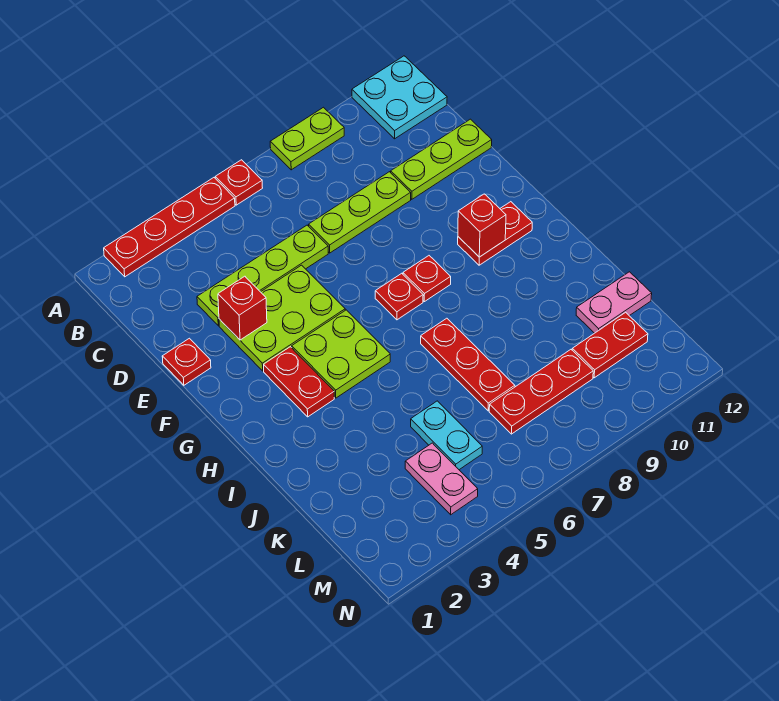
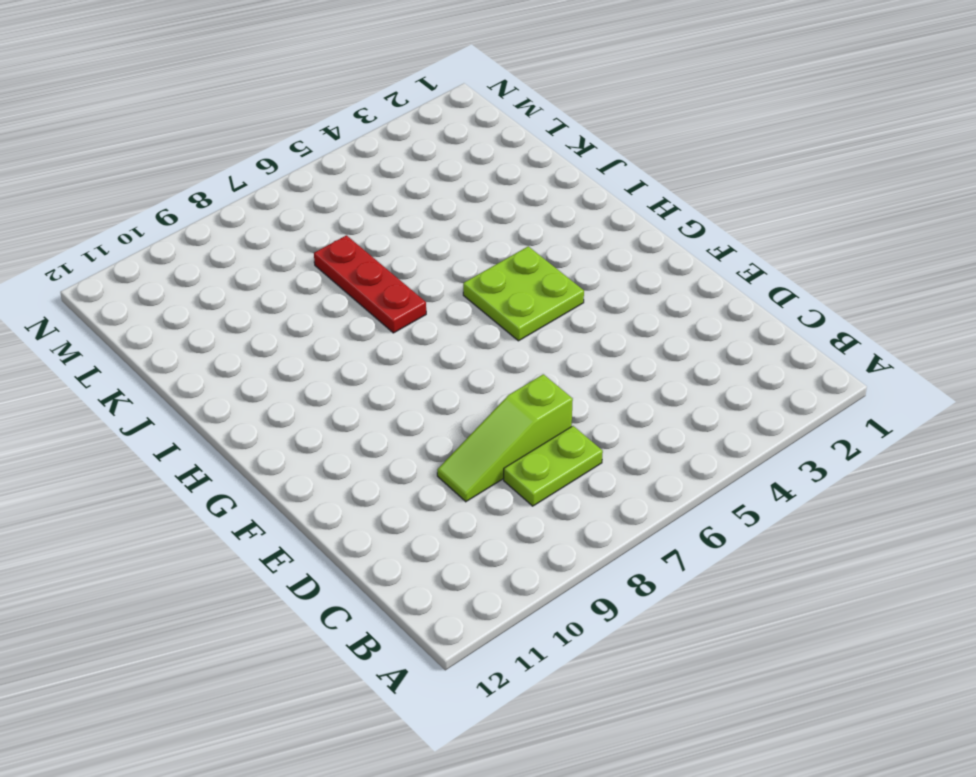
lime 1x2 plate [504,426,603,506] -> lime 1x2 plate moved to [270,107,344,170]
lime 1x3 slope [437,374,573,502] -> lime 1x3 plate [309,172,411,253]
none -> red 1x4 plate [104,178,235,277]
none -> red 1x1 plate [215,160,262,205]
none -> cyan 2x2 plate [352,56,447,139]

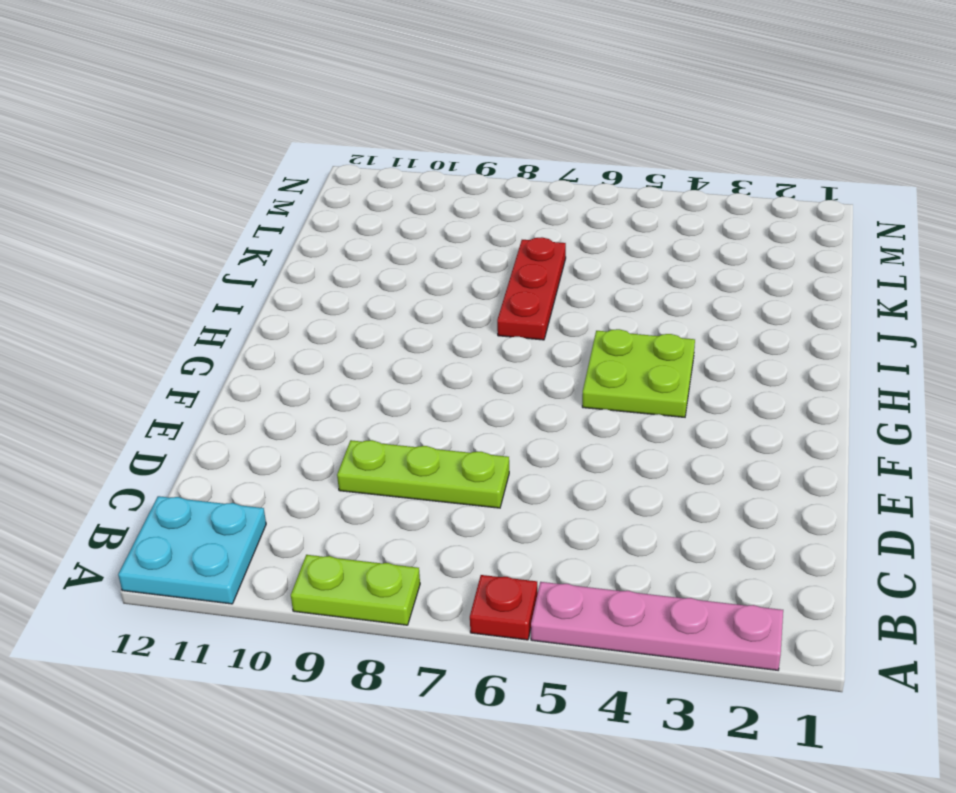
pink 1x4 plate [531,582,783,670] -> red 1x4 plate [104,178,235,277]
none -> lime 1x4 plate [197,225,328,326]
none -> lime 1x3 plate [391,119,492,199]
none -> red 1x1 plate [162,338,211,385]

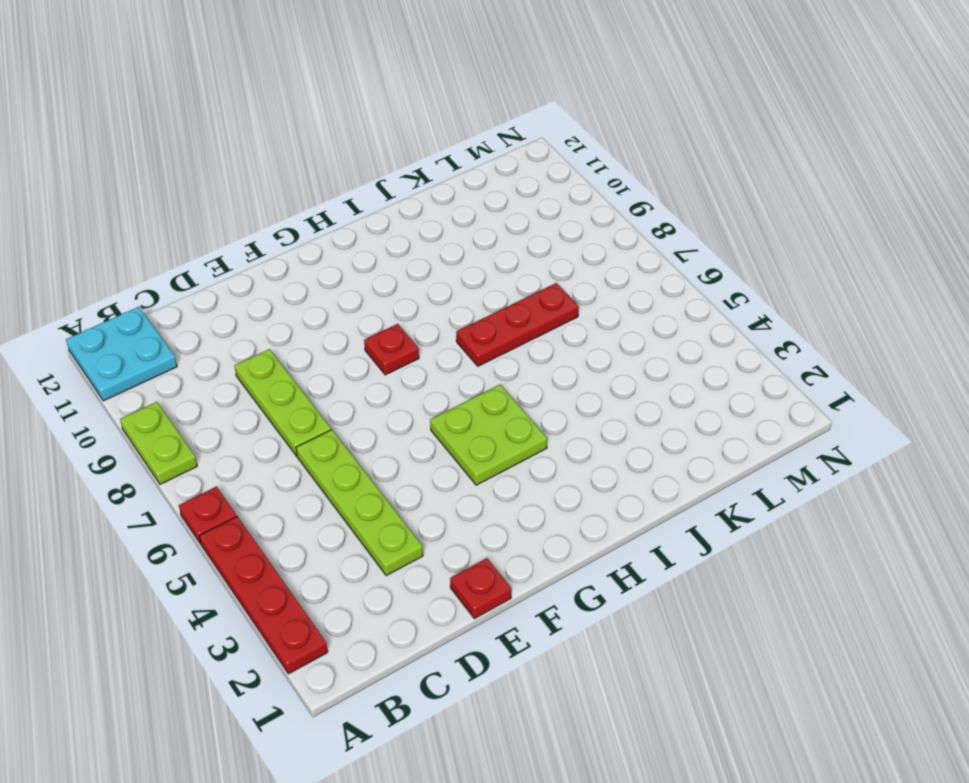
none -> lime 1x3 plate [391,119,492,199]
none -> lime 2x3 plate [219,265,345,371]
none -> red 1x2 plate [264,347,334,417]

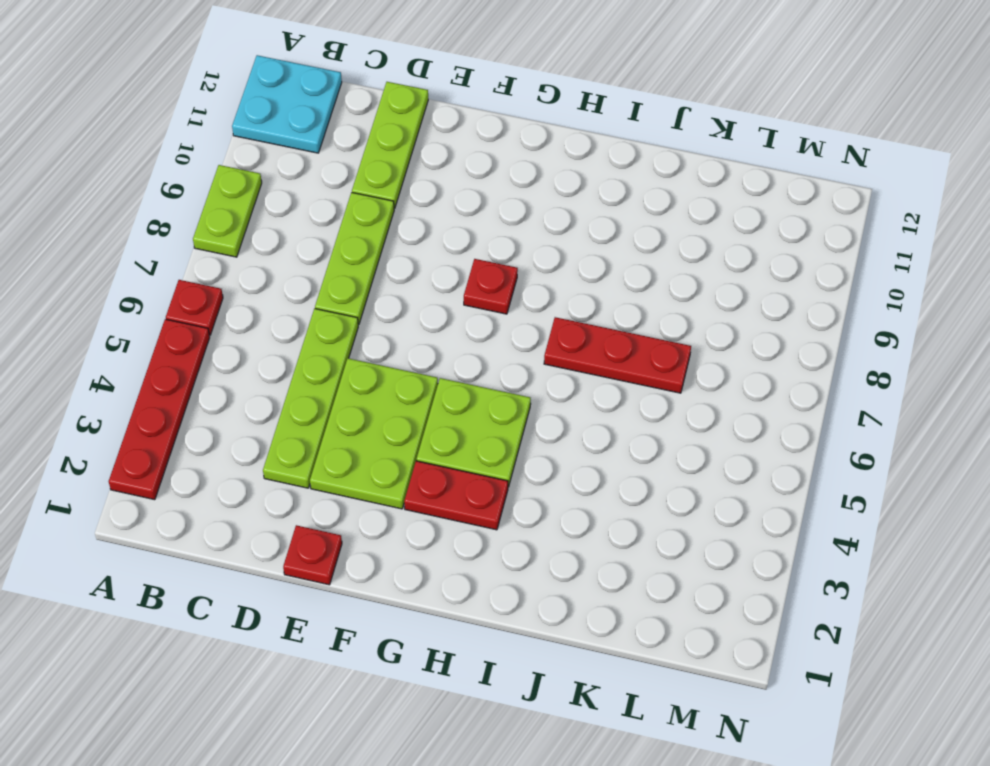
none -> red 1x1 plate [375,273,423,320]
none -> red 1x2 plate [458,202,532,265]
none -> cyan 1x2 plate [411,401,482,470]

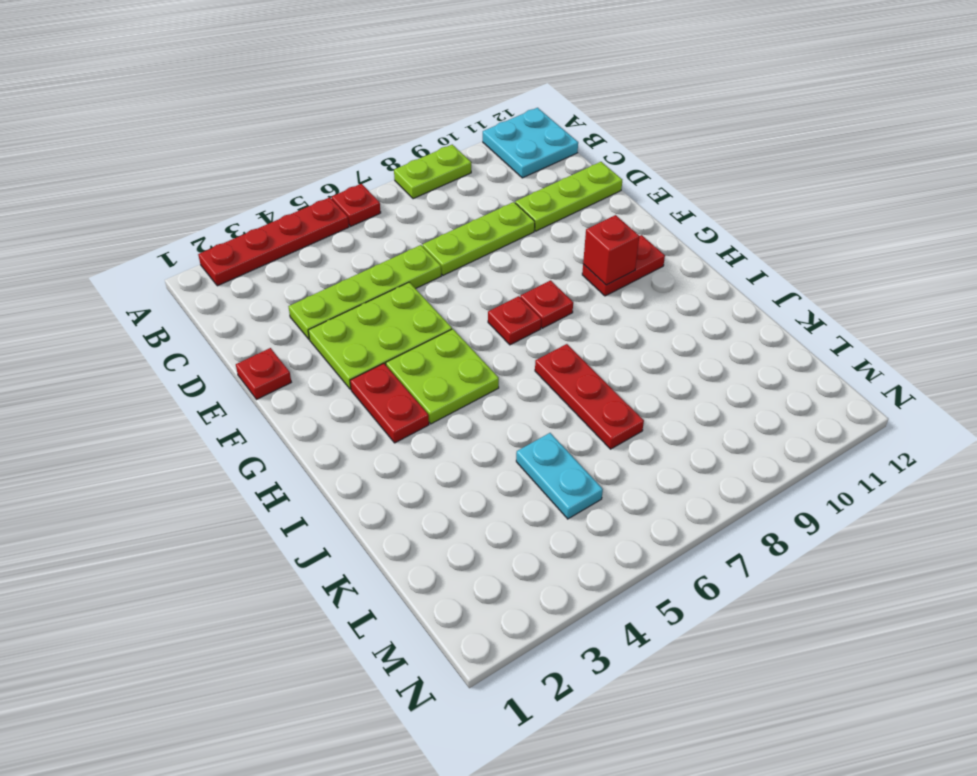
none -> pink 1x2 plate [576,272,652,333]
none -> pink 1x2 plate [405,443,478,515]
none -> red 1x3 plate [489,350,593,434]

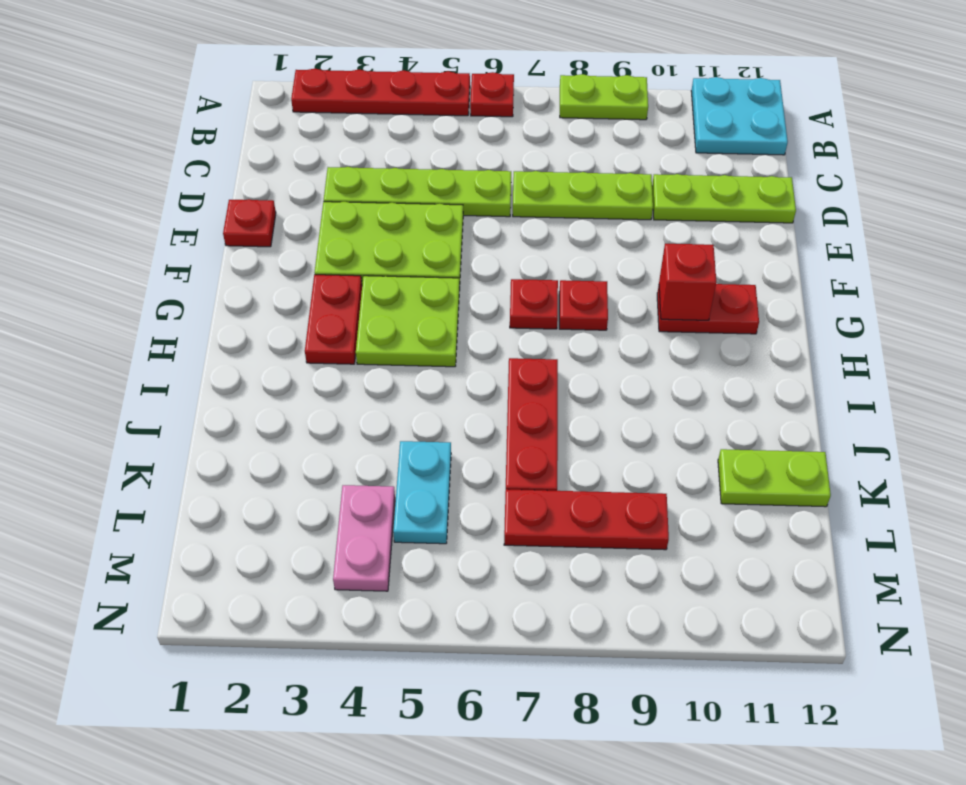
lime 1x2 plate [718,449,831,507] -> pink 1x2 plate [576,272,652,333]
none -> red 1x2 plate [572,312,648,378]
none -> red 1x1 brick [218,276,267,340]

